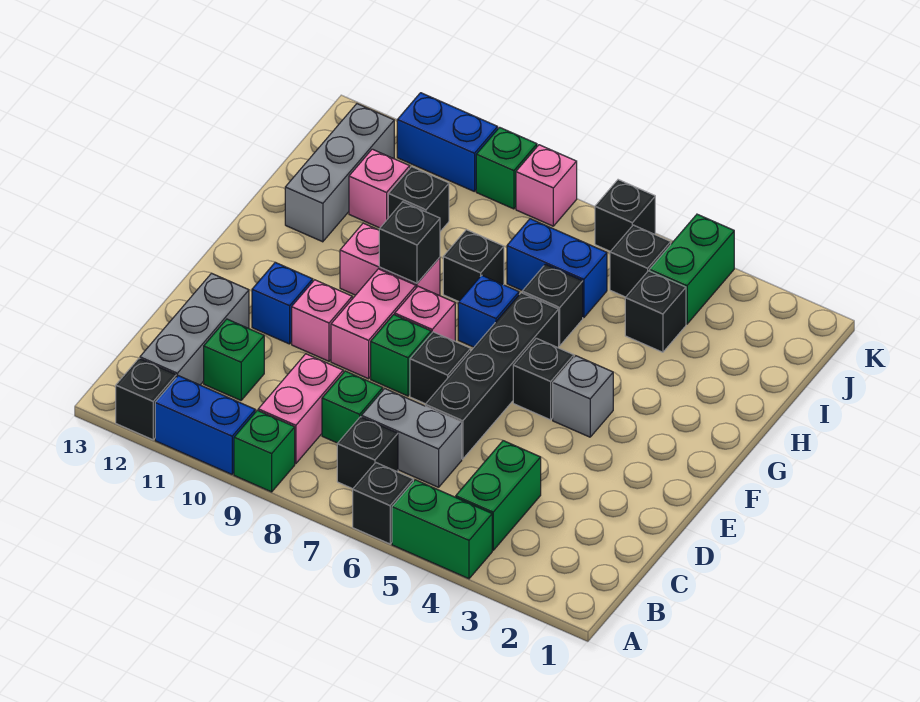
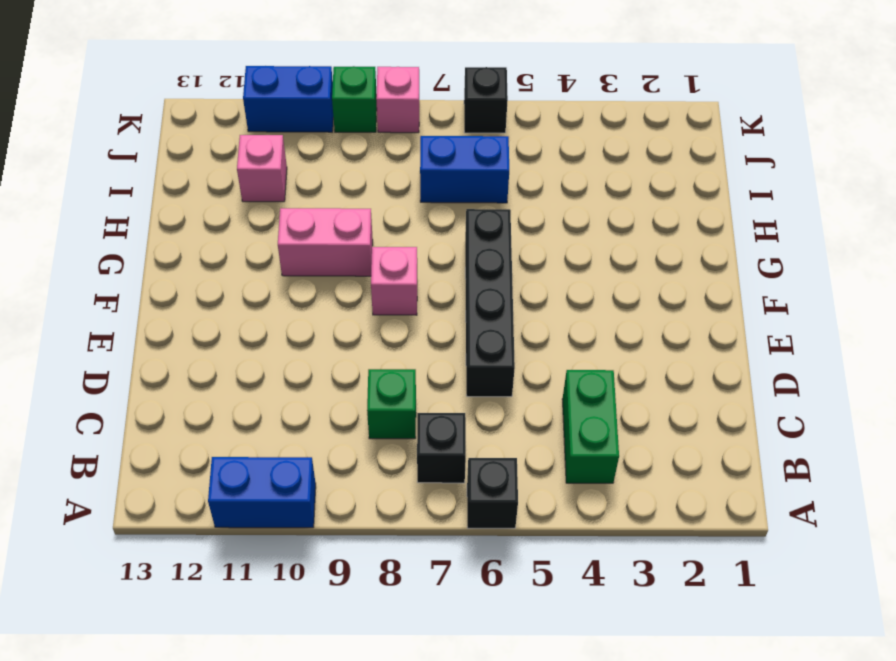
none -> green 1x2 brick [392,480,492,579]
none -> green 1x1 brick [234,410,295,492]
none -> black 1x1 brick [116,358,176,440]
none -> pink 1x2 brick [258,354,343,464]

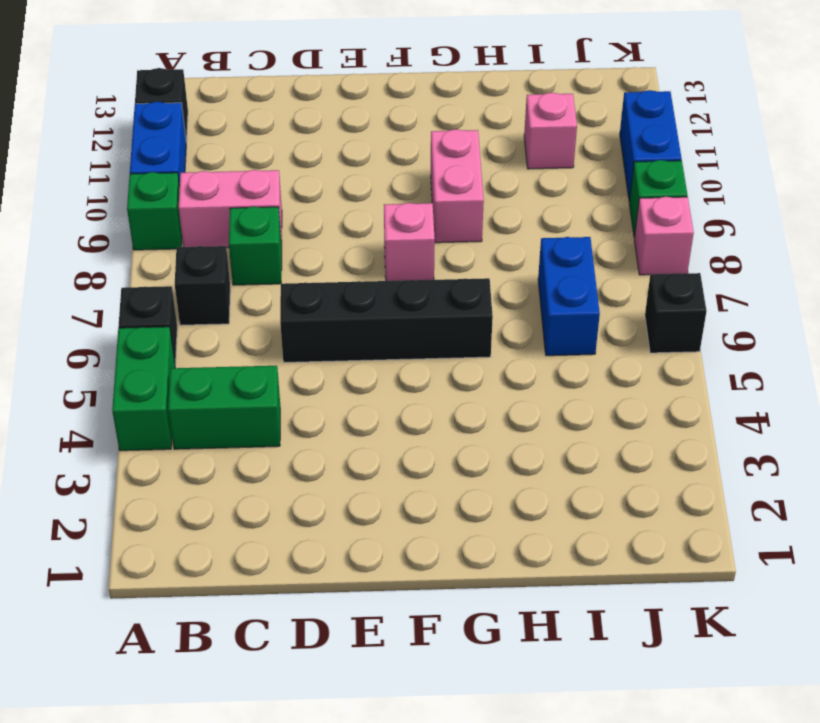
none -> grey 1x3 brick [140,273,249,385]
none -> grey 1x2 brick [362,389,462,487]
none -> green 1x1 brick [204,319,264,400]
none -> black 1x1 brick [410,332,471,404]

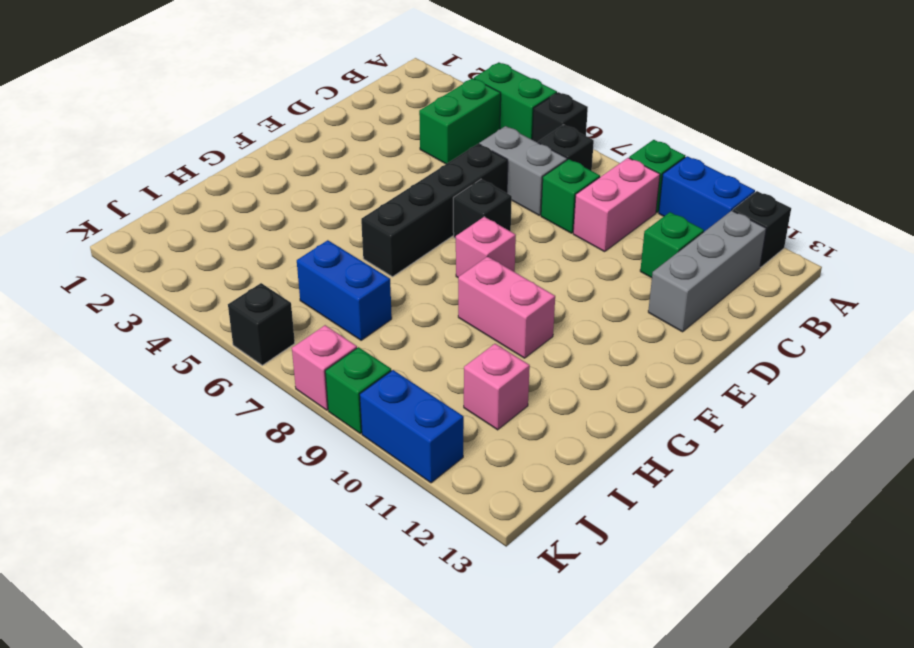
none -> green 1x1 brick [371,315,431,396]
none -> pink 1x2 brick [331,269,416,379]
none -> pink 1x1 brick [292,280,352,361]
none -> blue 1x1 brick [252,262,313,344]

